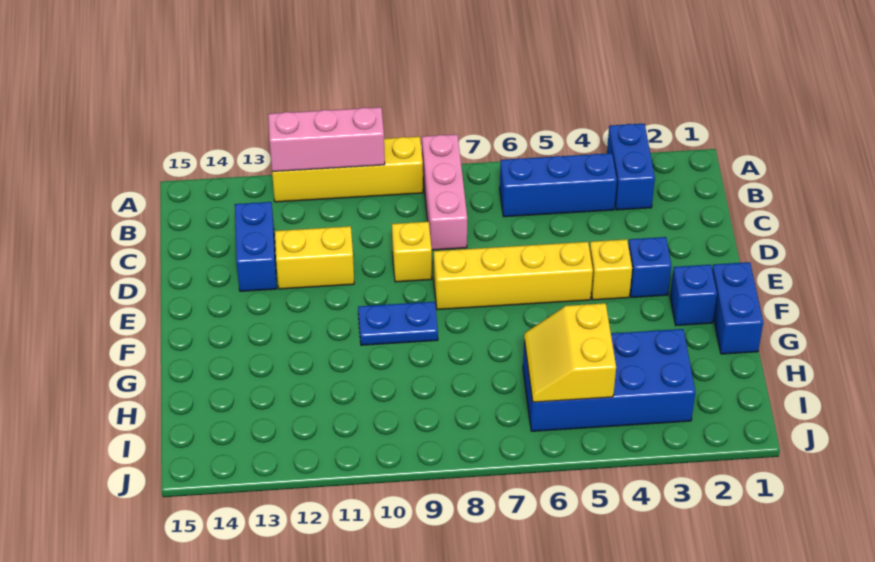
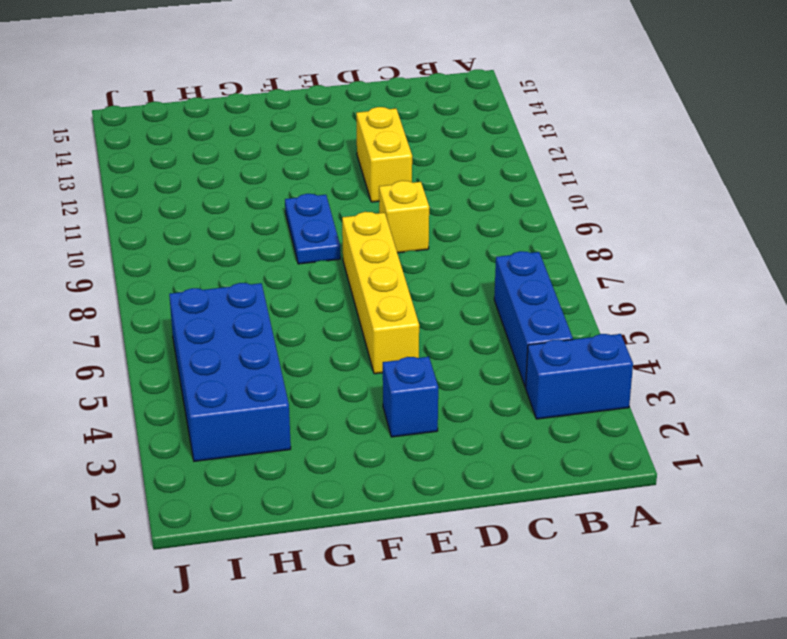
none -> pink 1x3 brick [422,134,467,250]
none -> yellow 1x4 brick [272,137,423,202]
none -> blue 1x2 brick [235,202,277,291]

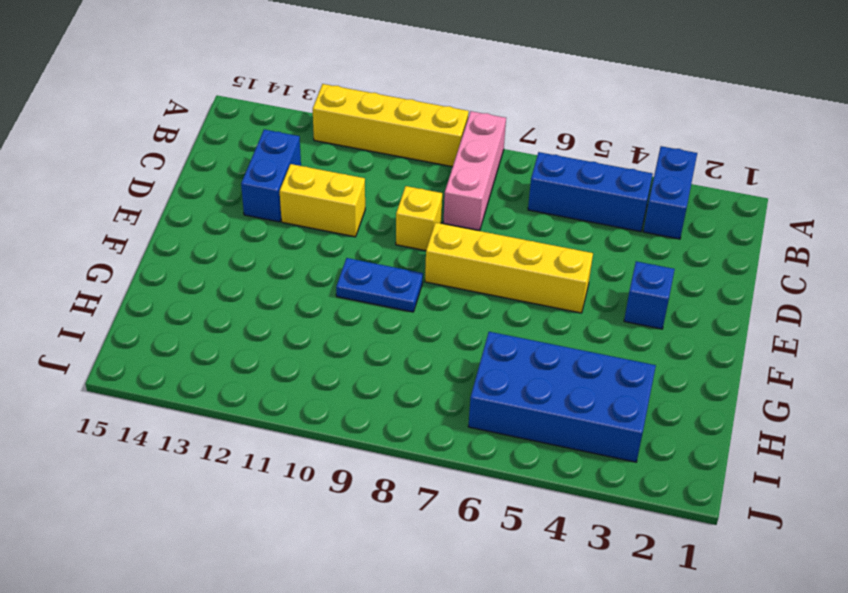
none -> yellow 1x1 brick [590,239,632,300]
none -> blue 1x2 brick [712,262,763,354]
none -> blue 1x1 brick [670,265,717,326]

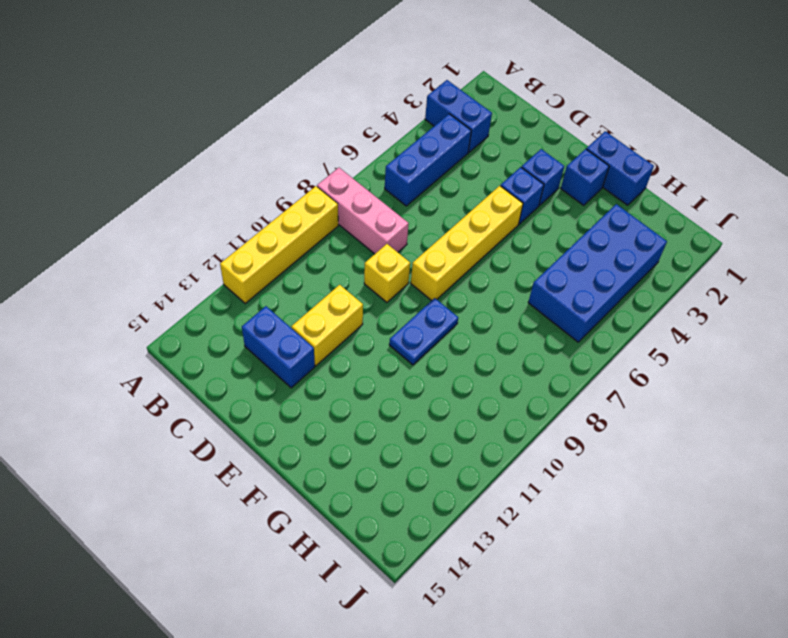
blue 1x1 brick [501,167,544,224] -> yellow 1x1 brick [590,239,632,300]
none -> pink 1x3 brick [268,107,385,172]
none -> yellow 2x2 slope [524,303,616,402]

